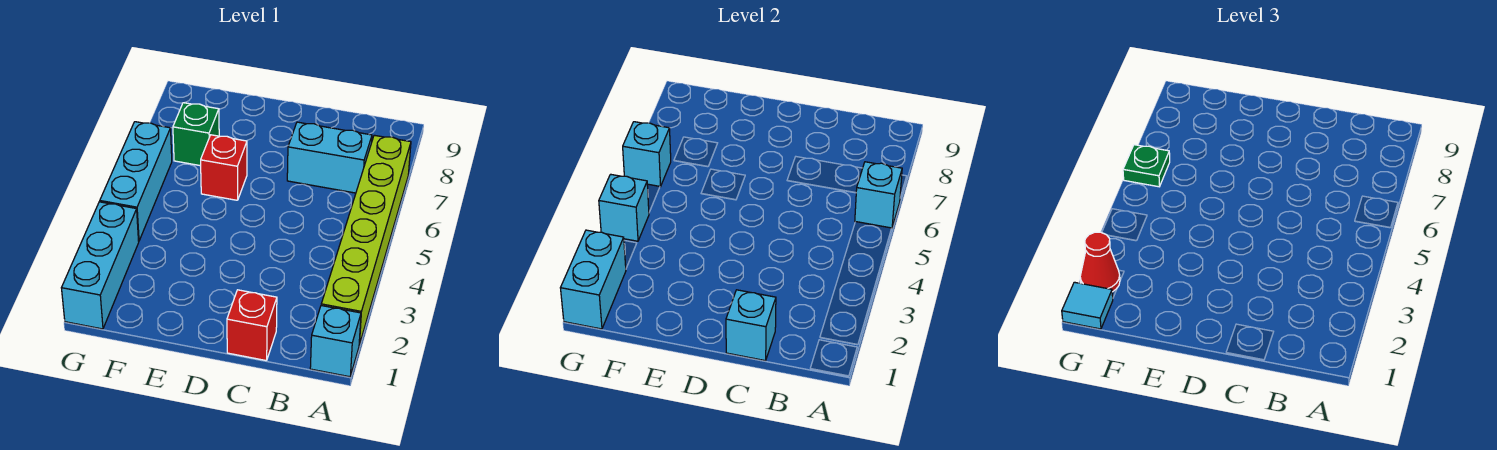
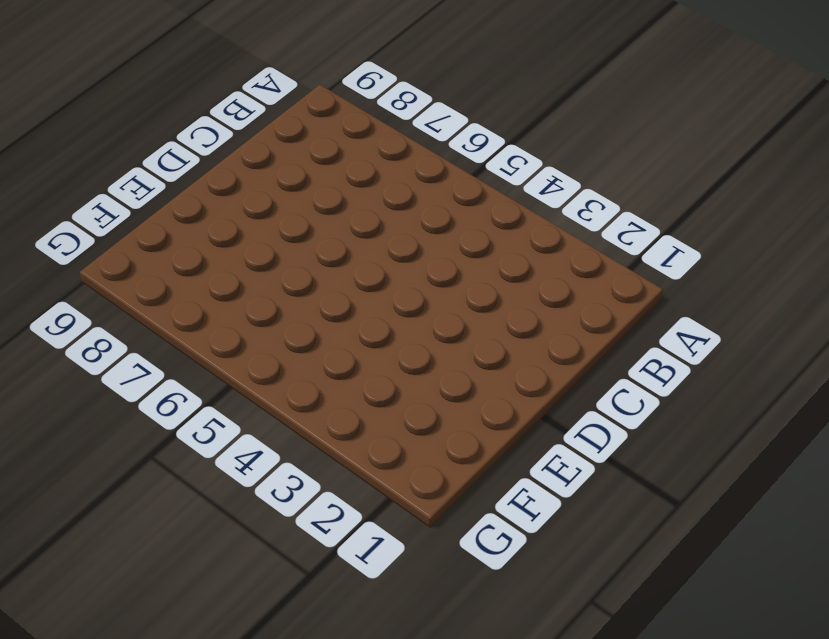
none -> cyan 1x1 brick [310,306,361,377]
none -> lime 1x6 brick [321,135,411,345]
none -> cyan 1x2 brick [287,122,372,193]

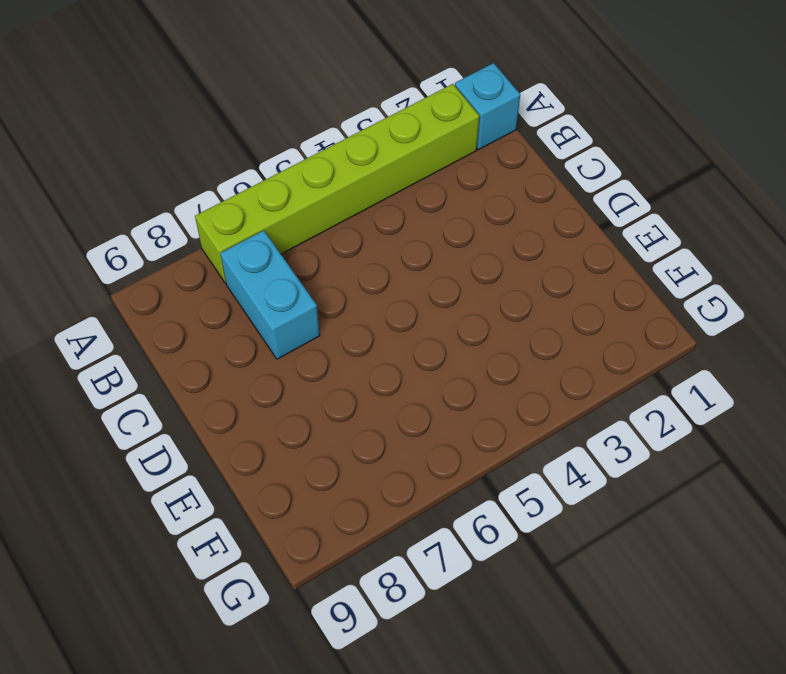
none -> red 1x1 brick [227,290,277,361]
none -> red 1x1 brick [201,135,247,200]
none -> green 1x1 brick [173,103,219,166]

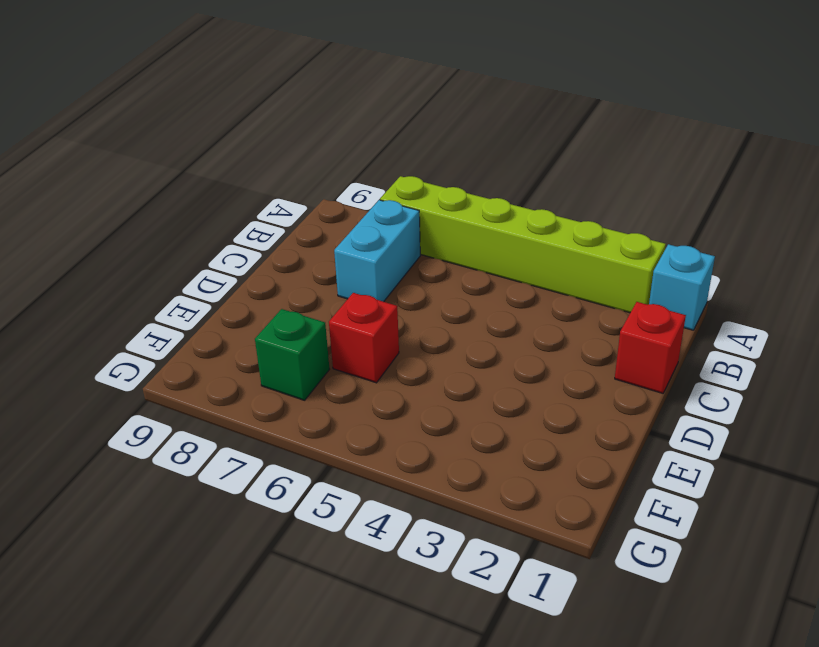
none -> cyan 1x3 brick [62,202,139,329]
none -> cyan 1x3 brick [100,122,172,241]
none -> cyan 1x1 brick [855,162,902,228]

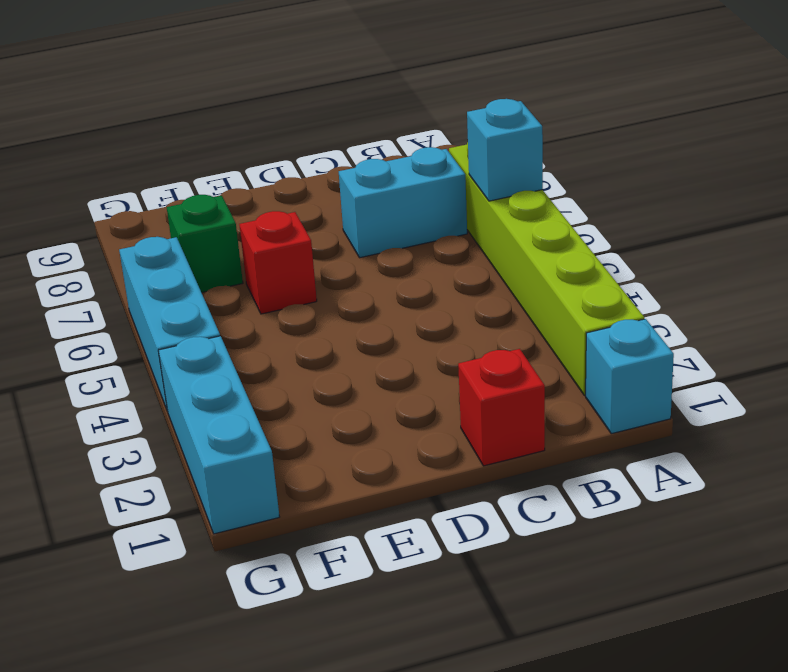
none -> cyan 1x1 brick [726,290,776,361]
none -> cyan 1x2 brick [561,230,626,329]
none -> cyan 1x1 brick [599,174,649,241]

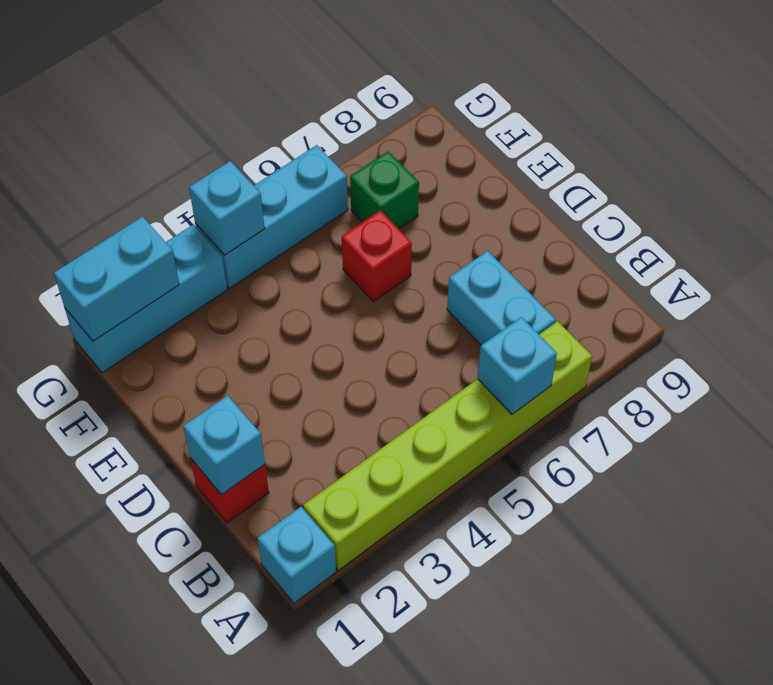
none -> cyan 1x1 brick [623,122,671,187]
none -> cyan 1x1 tile [1062,282,1113,329]
none -> red 1x1 cone [1080,232,1120,292]

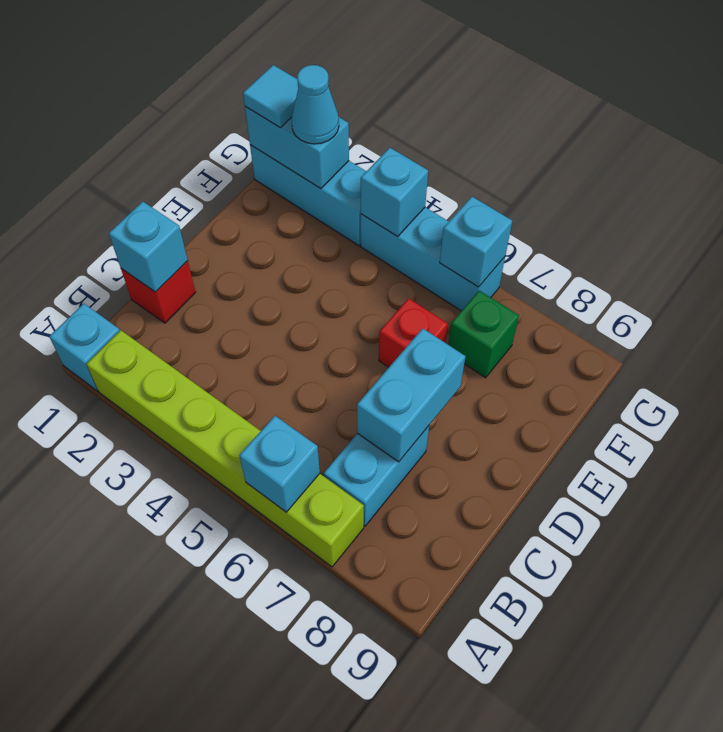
cyan 1x2 brick [357,329,465,462] -> none
cyan 1x1 cone [291,65,339,144] -> red 1x1 cone [1080,232,1120,292]
none -> green 1x1 plate [1123,145,1170,187]

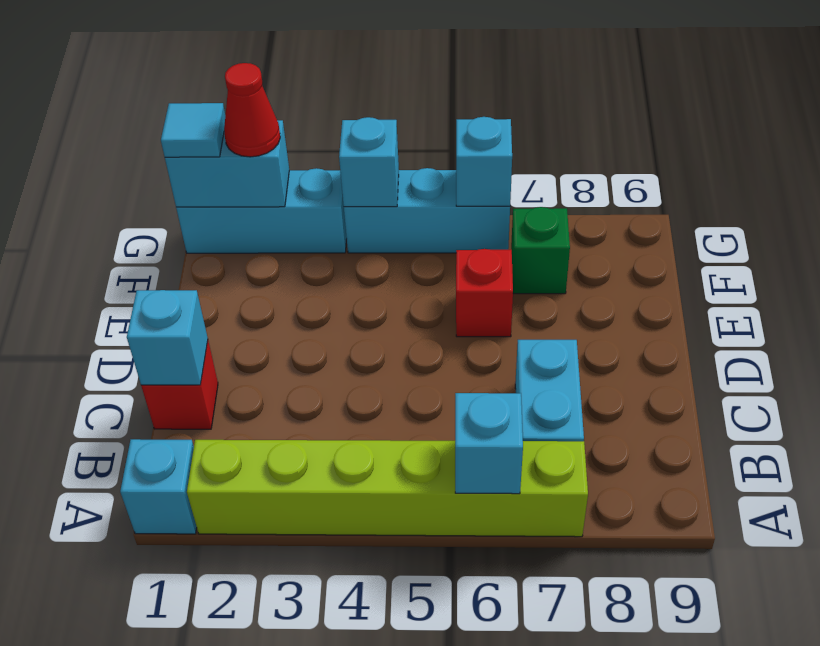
none -> green 1x1 plate [1123,145,1170,187]

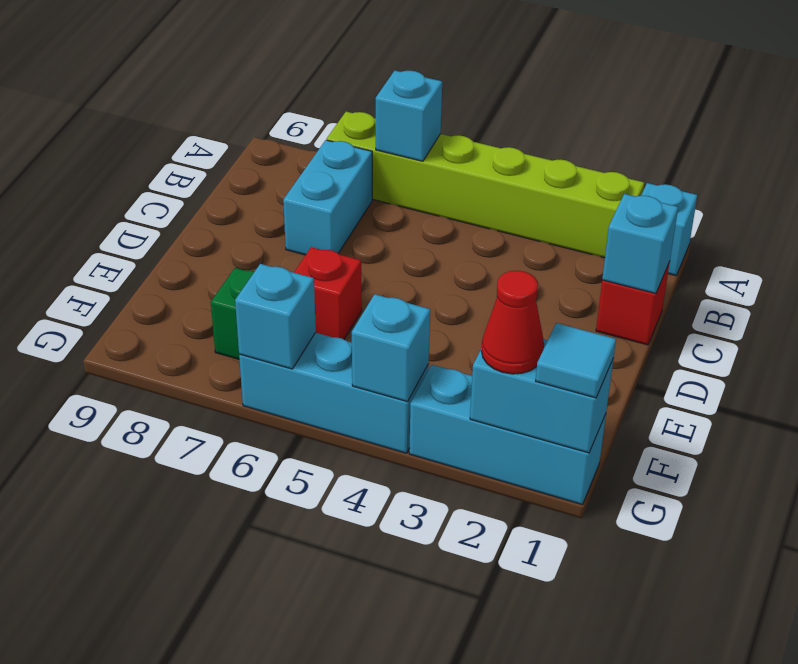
none -> green 1x1 plate [1123,145,1170,187]

